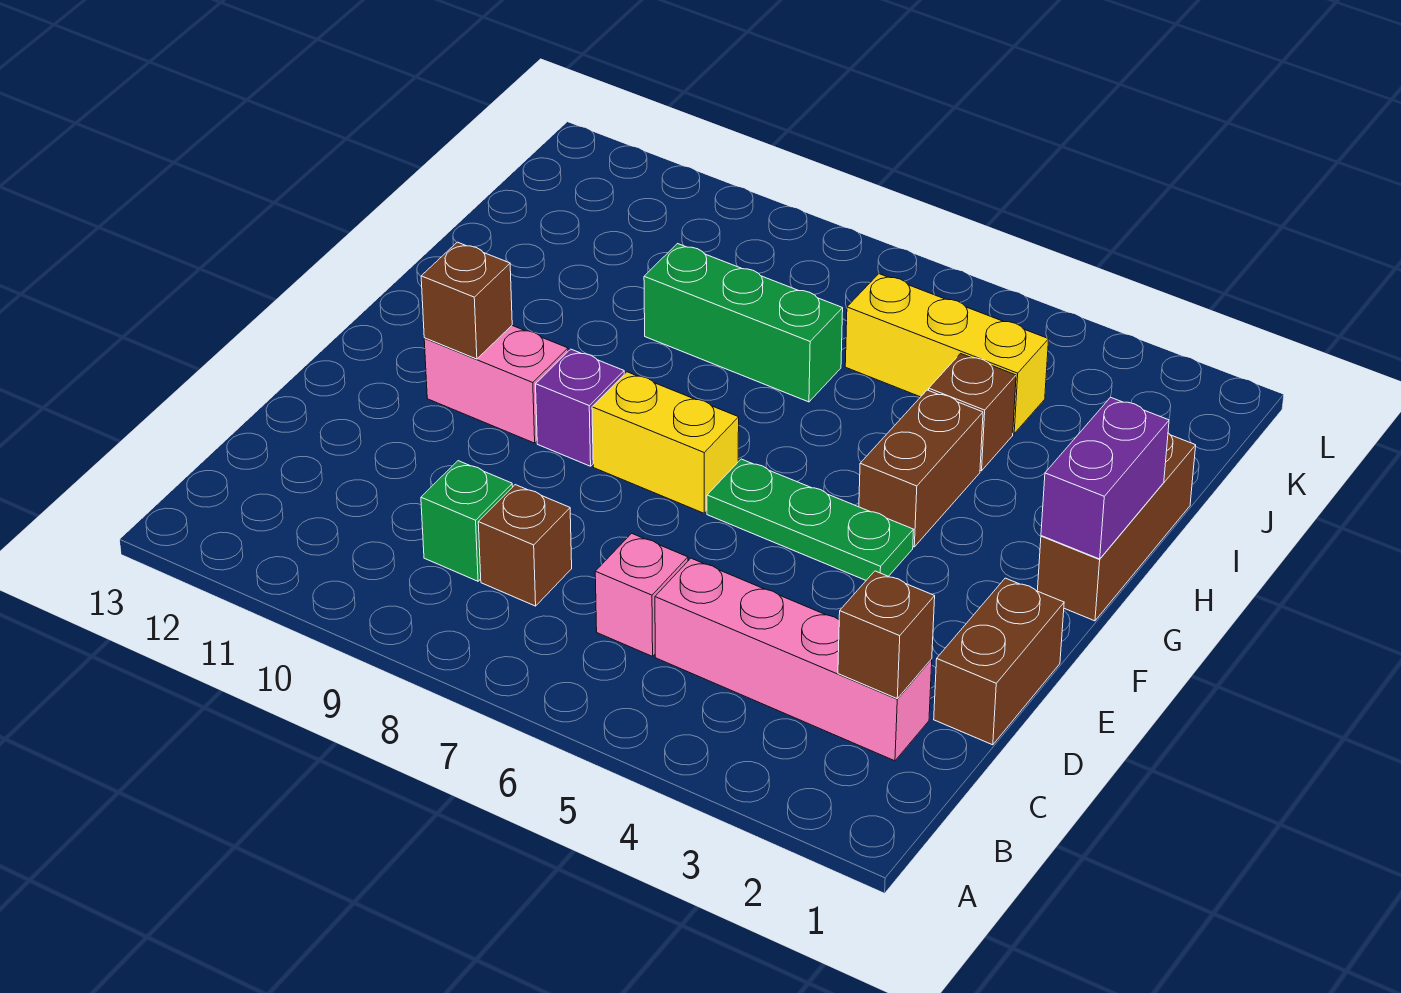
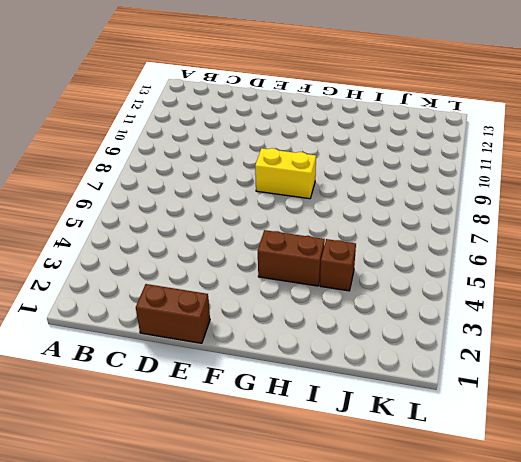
yellow 1x2 brick [255,148,316,199] -> yellow 1x2 brick turned to [592,372,739,513]
none -> pink 1x4 brick [655,558,932,761]
none -> pink 1x1 brick [595,533,688,656]
none -> brown 1x1 brick [478,485,572,606]

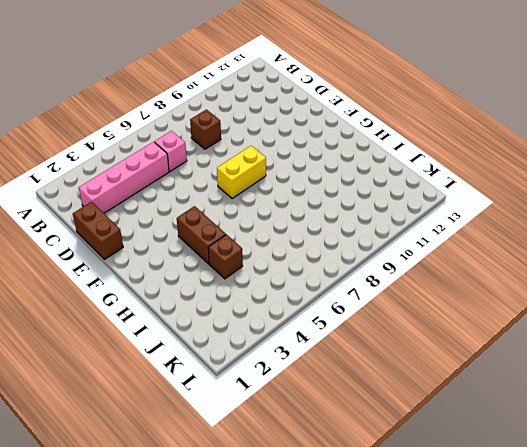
none -> green 1x1 brick [421,461,513,581]
none -> green 1x3 plate [707,459,913,580]
none -> purple 1x1 brick [536,349,624,466]

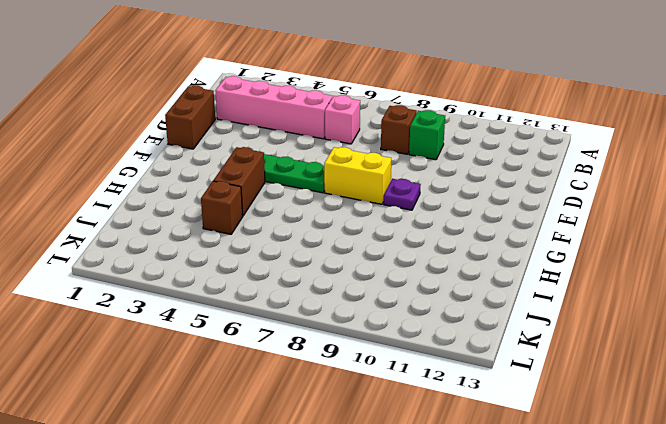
purple 1x1 plate [384,179,421,210] -> purple 1x1 brick [536,349,624,466]
none -> pink 1x2 brick [424,326,568,443]
none -> brown 1x3 brick [1037,433,1196,621]
none -> green 1x3 brick [644,244,843,402]

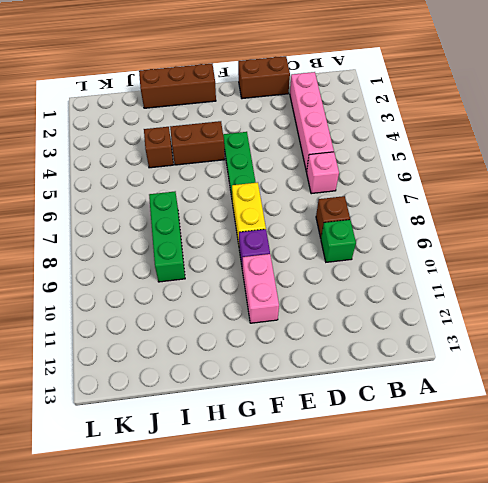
none -> yellow 1x3 brick [845,274,1049,434]
none -> brown 1x1 brick [838,571,935,698]
none -> brown 1x1 brick [421,242,512,359]

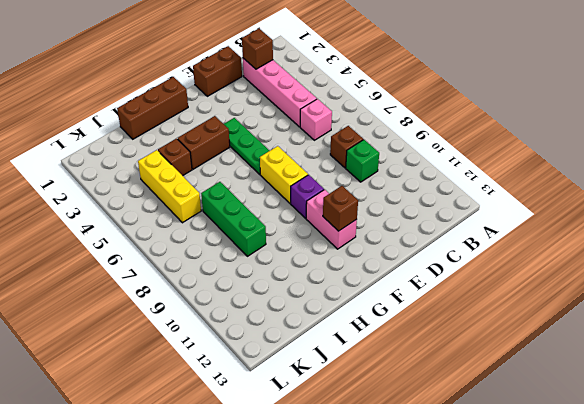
none -> purple 1x2 brick [1041,397,1169,559]

